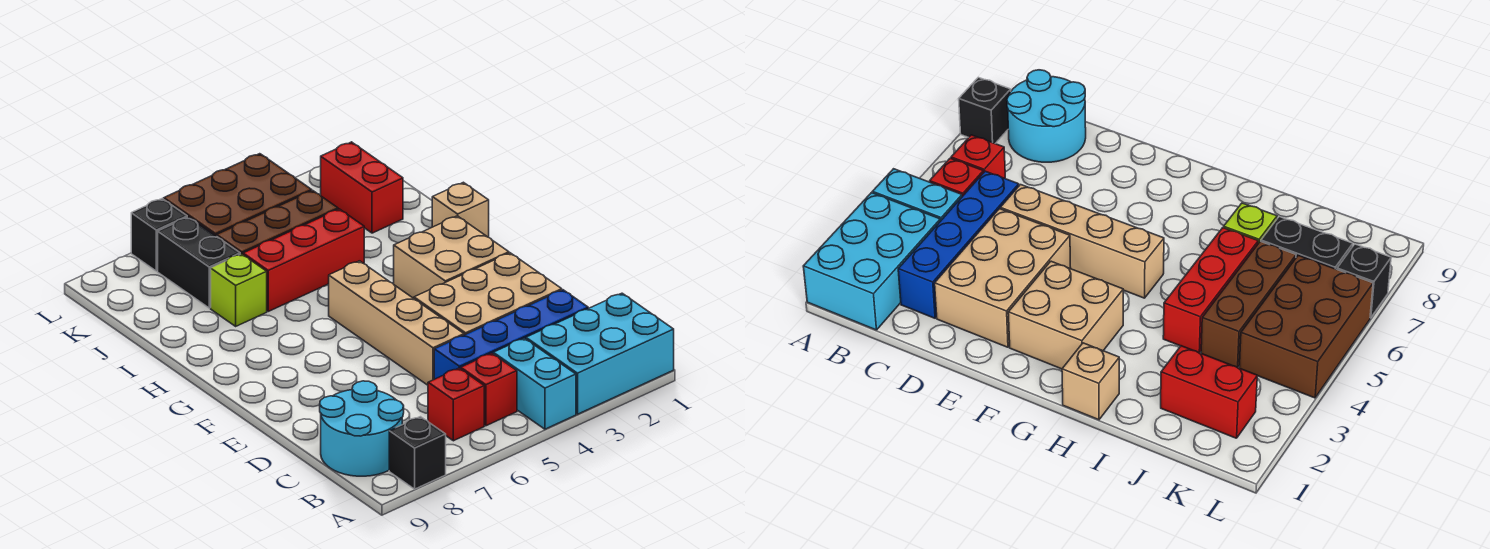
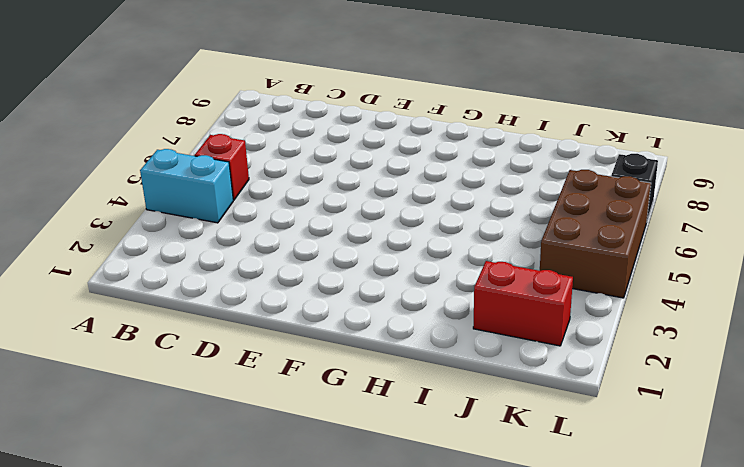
none -> cyan 2x3 brick [526,293,674,414]
none -> black 1x1 brick [389,417,446,489]
none -> red 1x1 brick [428,368,484,441]

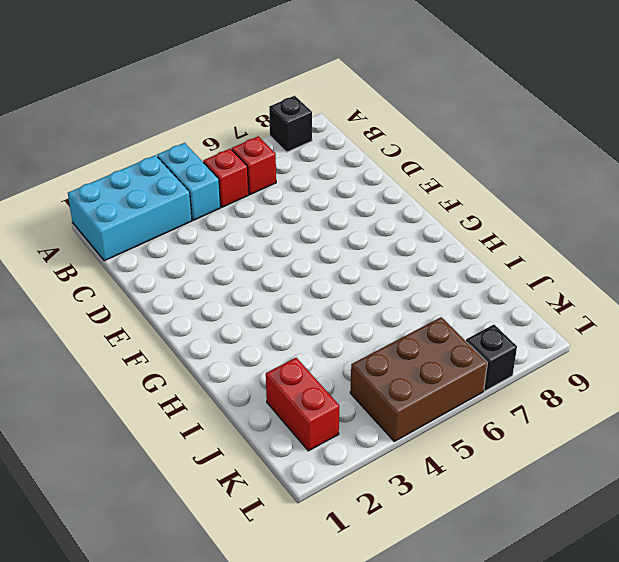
none -> cyan 2x2 round brick [320,381,404,476]
none -> blue 1x4 brick [434,290,588,379]
none -> tan 2x3 brick [414,253,562,335]

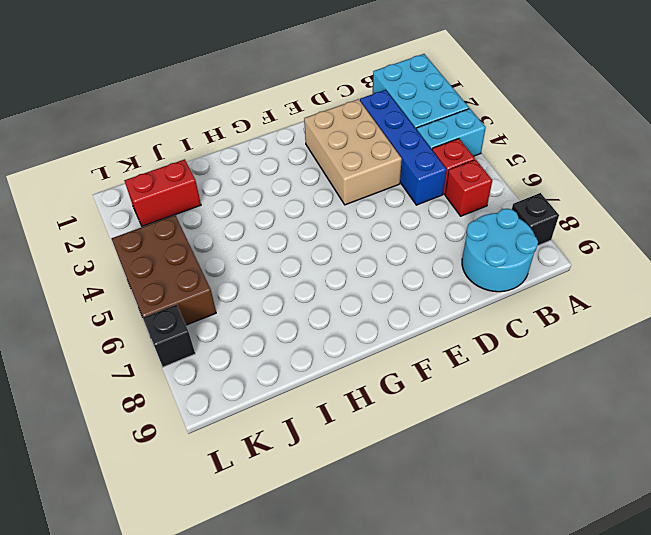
none -> tan 1x4 brick [329,261,464,385]
none -> tan 2x2 brick [394,216,509,298]
none -> tan 1x1 brick [432,182,489,237]

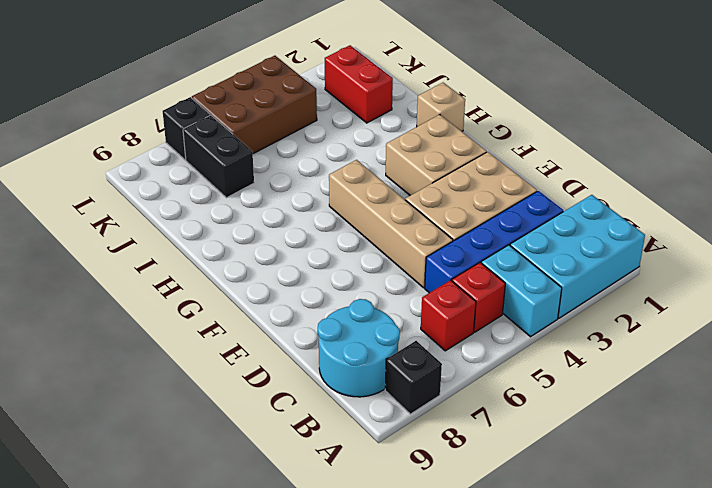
none -> red 1x3 brick [243,209,364,311]
none -> lime 1x1 brick [211,254,267,326]
none -> brown 1x3 brick [217,191,338,254]

